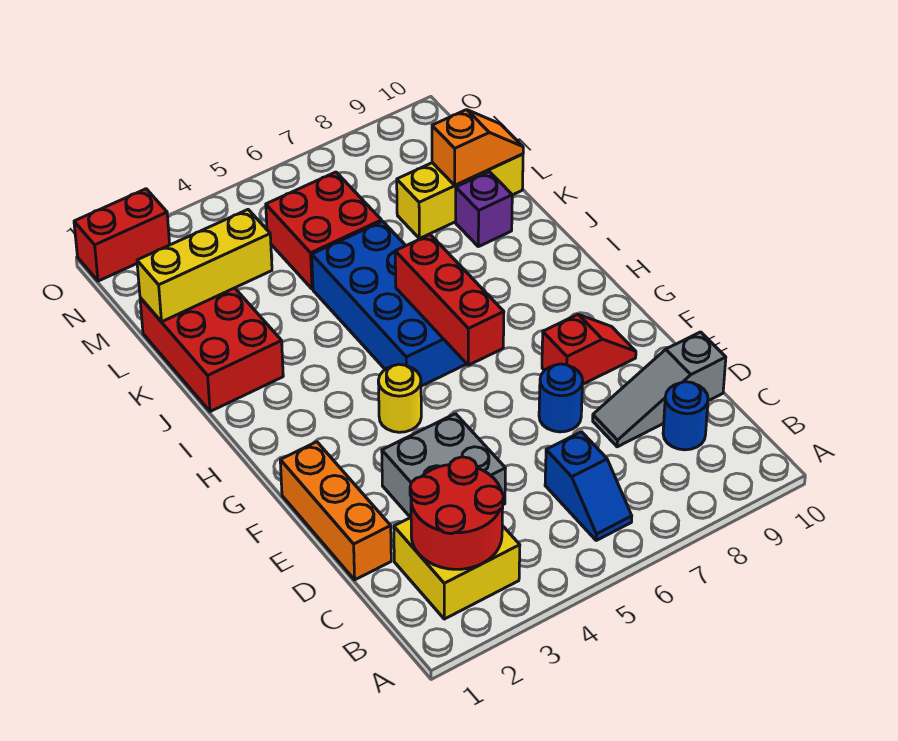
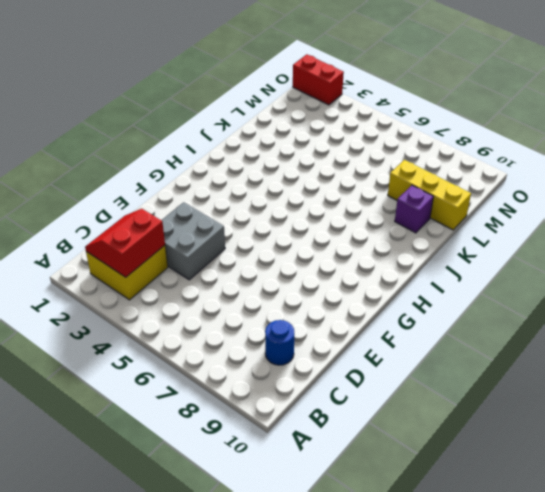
red 2x2 slope [85,209,165,277] -> red 2x2 round brick [410,457,504,569]
none -> blue 1x2 slope [545,432,632,540]
none -> orange 1x3 brick [280,442,391,580]
none -> grey 1x3 slope [593,332,726,447]

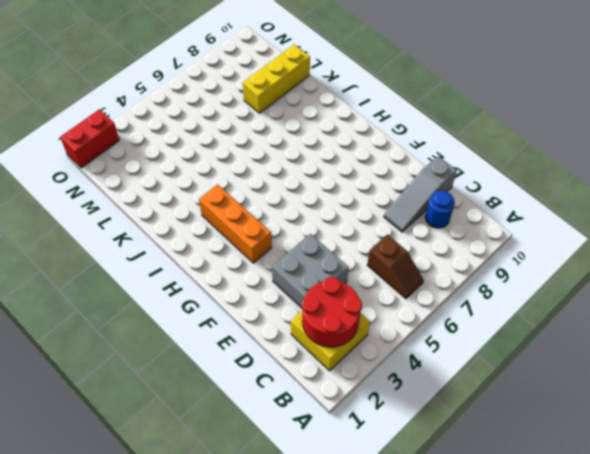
brown 1x2 slope [367,234,424,299] -> blue 1x2 slope [545,432,632,540]
orange 1x3 brick [199,184,272,263] -> orange 1x3 brick moved to [280,442,391,580]
none -> blue 1x1 round brick [539,364,583,432]
none -> red 1x2 slope [542,314,636,384]
none -> yellow 1x1 round brick [378,364,421,432]

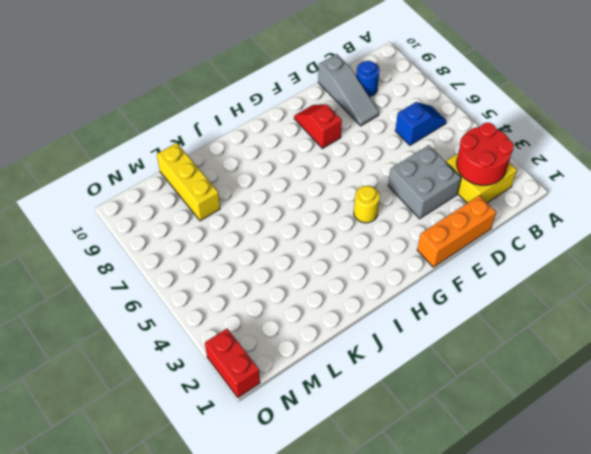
none -> blue 1x1 round brick [539,364,583,432]
none -> blue 2x4 brick [312,221,466,386]
none -> red 2x3 brick [140,288,283,412]

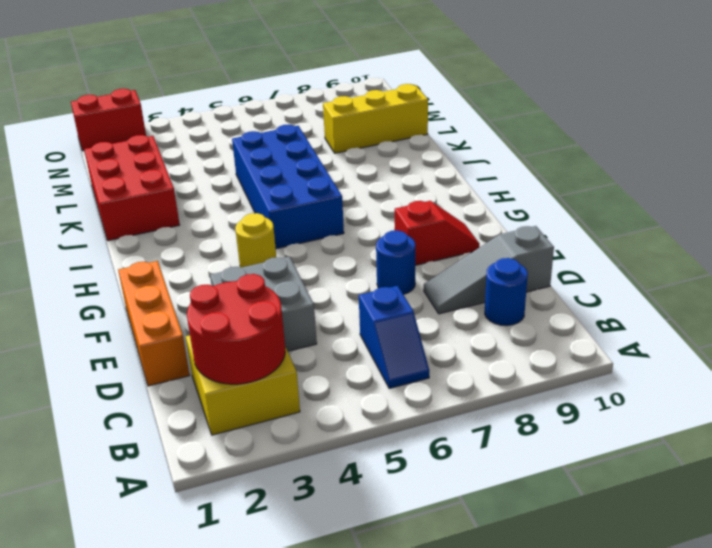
none -> purple 1x1 brick [456,172,512,247]
none -> red 2x2 brick [266,172,382,289]
none -> red 1x3 brick [395,235,504,365]

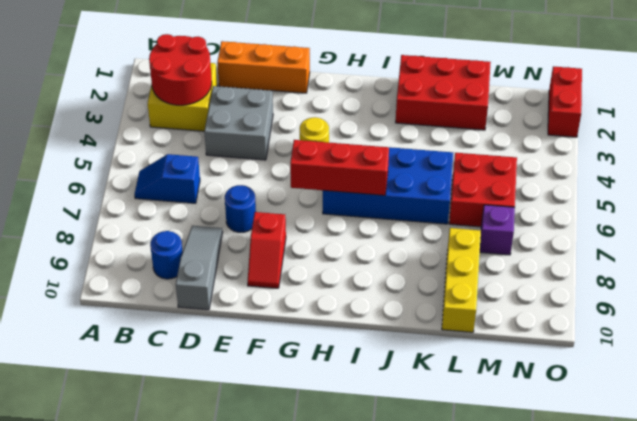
purple 1x1 brick [480,205,515,255] -> purple 1x1 brick moved to [456,172,512,247]
none -> yellow 1x3 brick [137,210,272,322]
none -> orange 1x2 slope [432,110,523,185]

